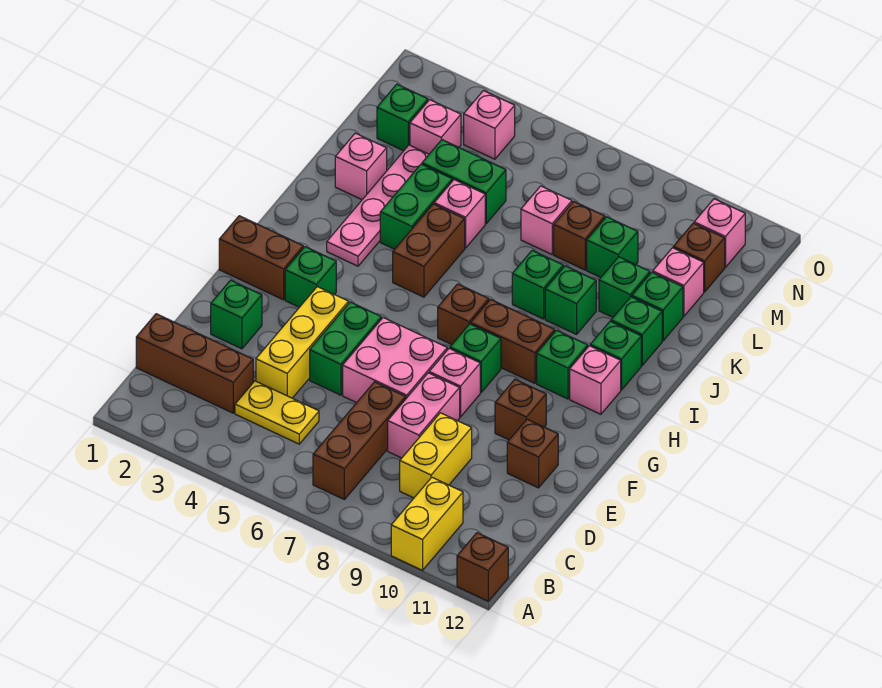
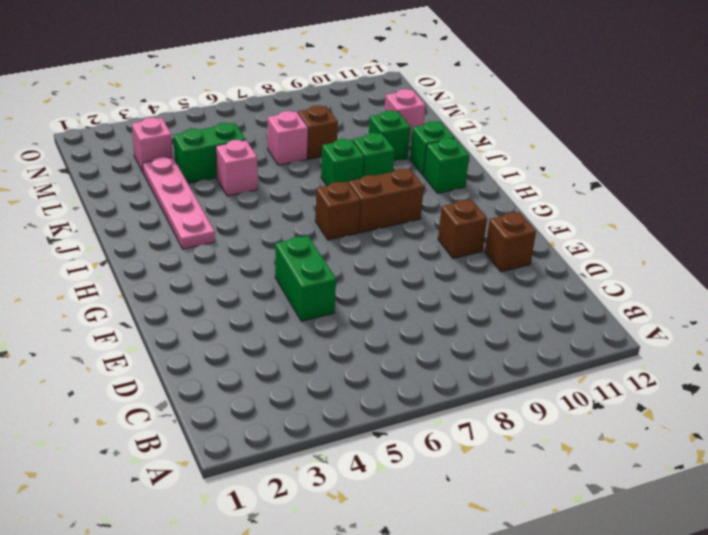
none -> yellow 1x2 brick [391,477,463,570]
none -> brown 1x1 brick [457,533,508,601]
none -> brown 1x3 brick [313,382,406,499]
none -> brown 1x3 brick [136,314,253,413]

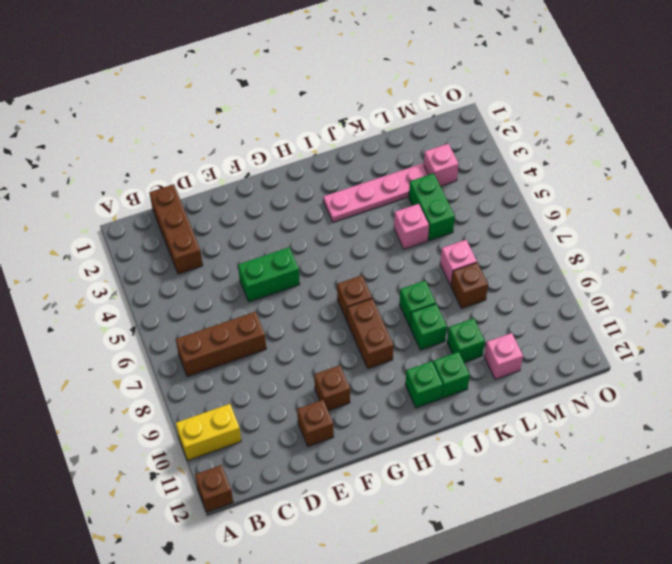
none -> yellow 1x2 plate [235,381,319,444]
none -> yellow 1x2 brick [400,413,472,498]
none -> yellow 1x3 brick [256,287,349,398]
none -> pink 1x2 brick [388,373,460,458]

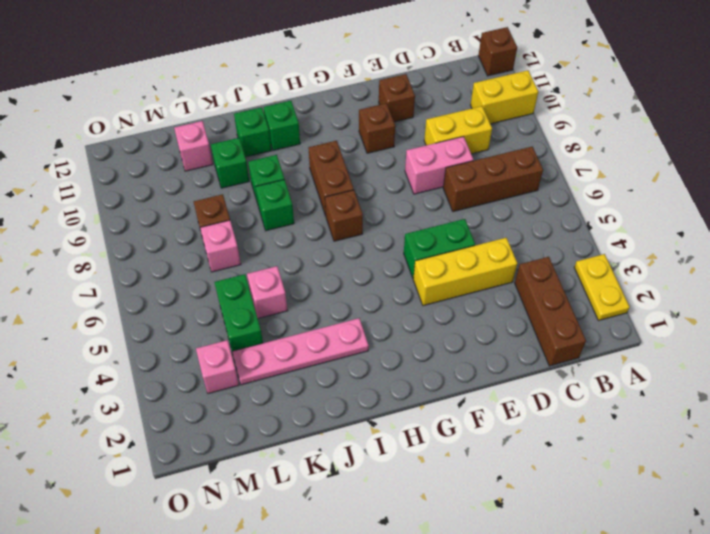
yellow 1x2 plate [574,254,630,320] -> yellow 1x2 plate moved to [235,381,319,444]
none -> green 1x1 brick [211,280,262,349]
none -> pink 2x2 brick [343,318,447,403]
none -> pink 1x1 brick [429,349,480,417]
none -> brown 1x2 brick [219,216,303,300]

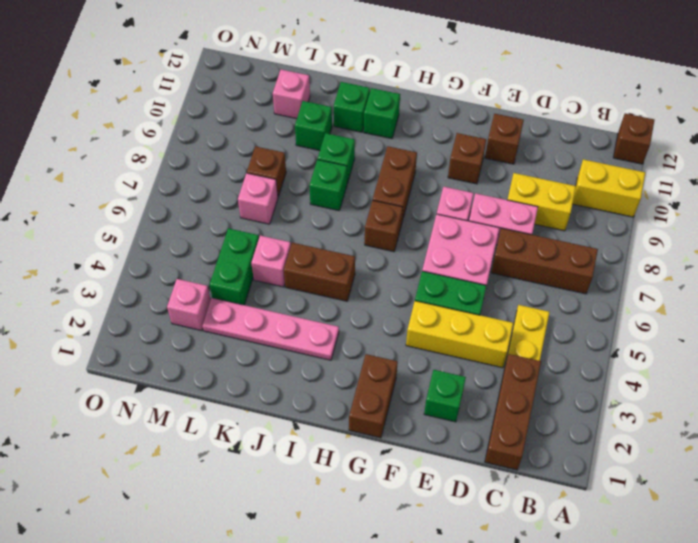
none -> green 1x1 brick [285,247,336,307]
none -> green 1x1 brick [450,324,501,392]
none -> green 1x1 brick [537,330,588,399]
none -> pink 1x1 brick [570,346,621,414]

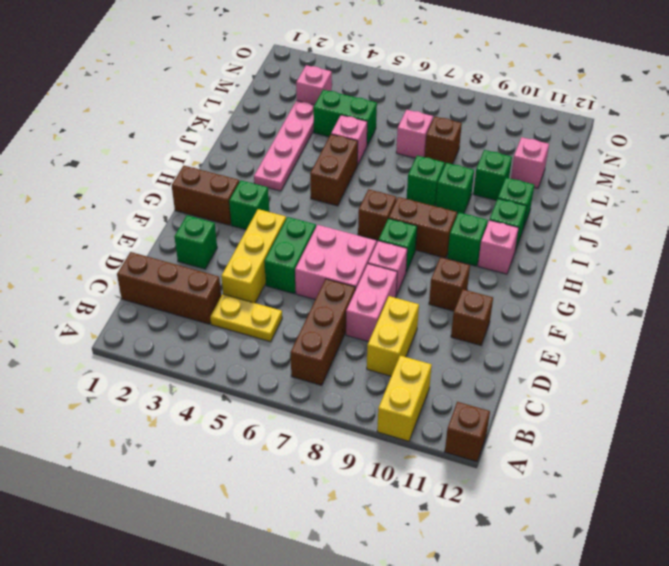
none -> green 1x2 brick [380,164,452,249]
none -> pink 1x1 brick [335,133,387,200]
none -> green 1x1 brick [632,272,683,341]
none -> green 1x1 brick [587,217,638,277]

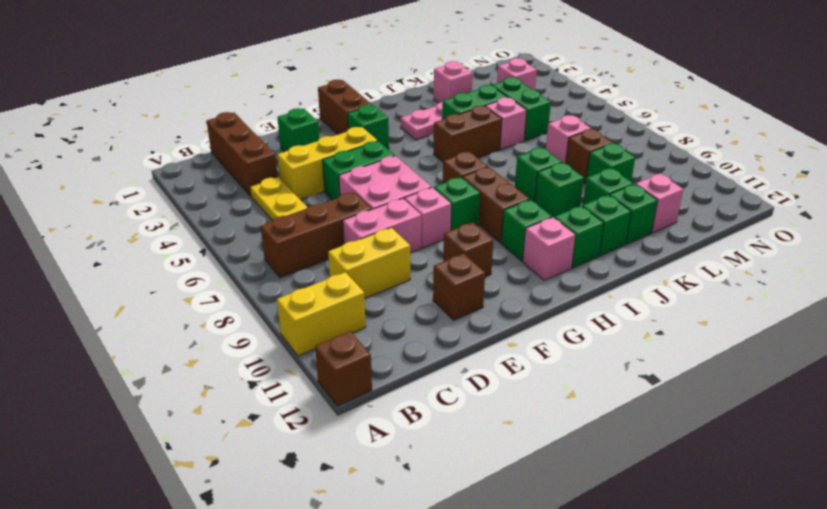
none -> green 1x1 brick [377,84,428,151]
none -> brown 1x1 brick [673,223,725,292]
none -> pink 1x1 brick [464,91,515,159]
none -> pink 1x1 brick [694,199,745,267]

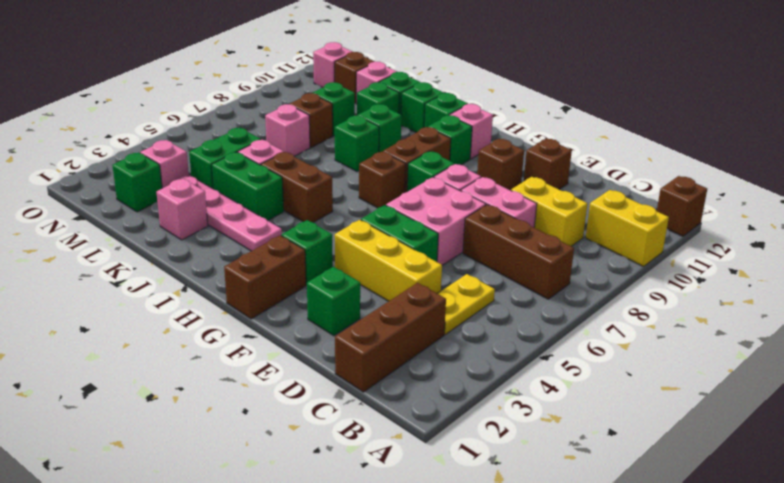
none -> pink 1x1 brick [464,91,515,159]

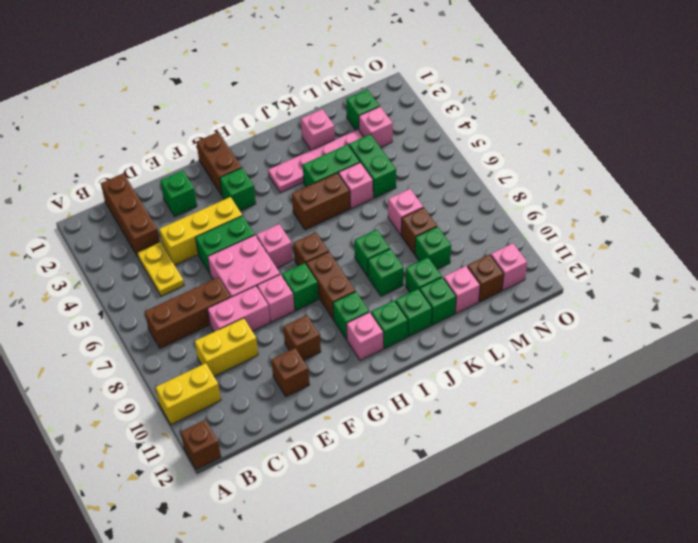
pink 1x1 brick [256,224,293,268] -> pink 1x1 brick moved to [464,91,515,159]

